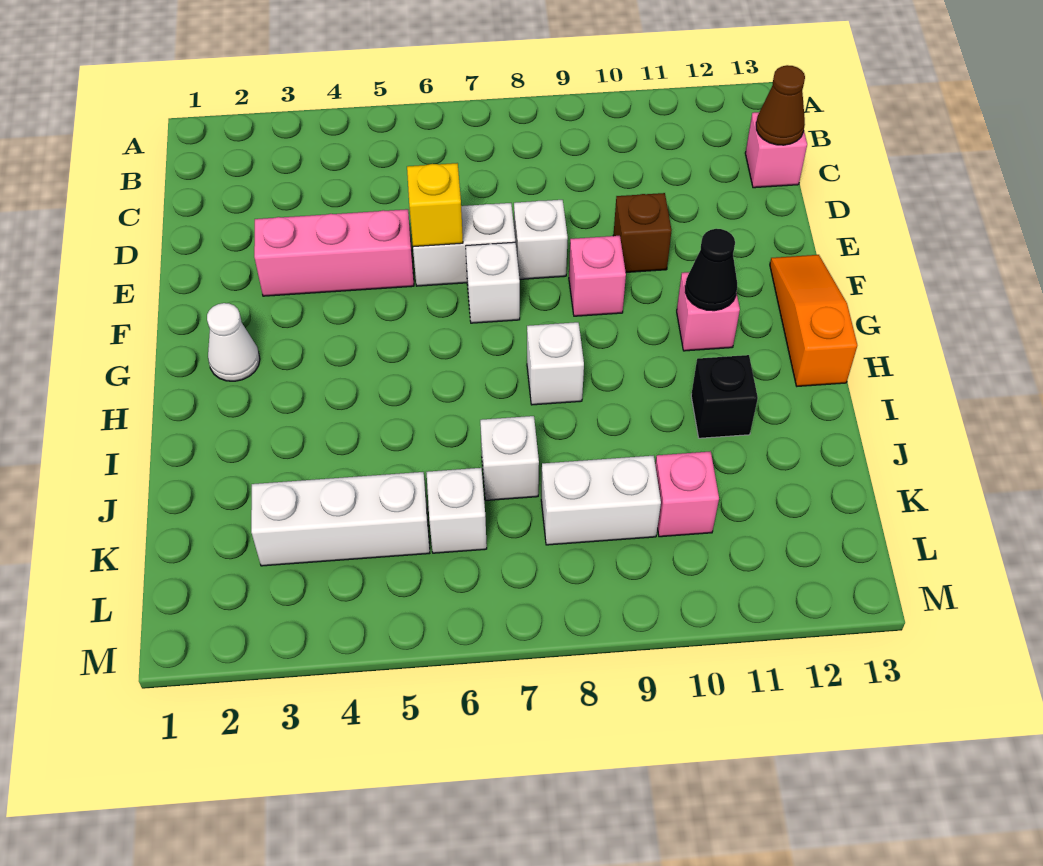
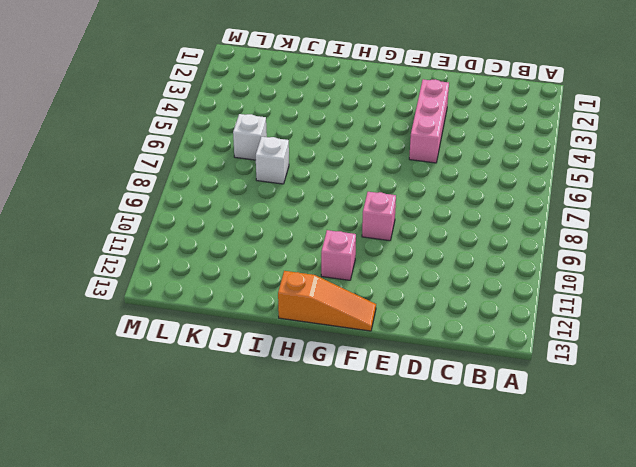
none -> pink 1x1 brick [745,112,807,188]
none -> white 1x2 brick [413,203,515,286]
none -> white 1x1 brick [514,200,568,279]

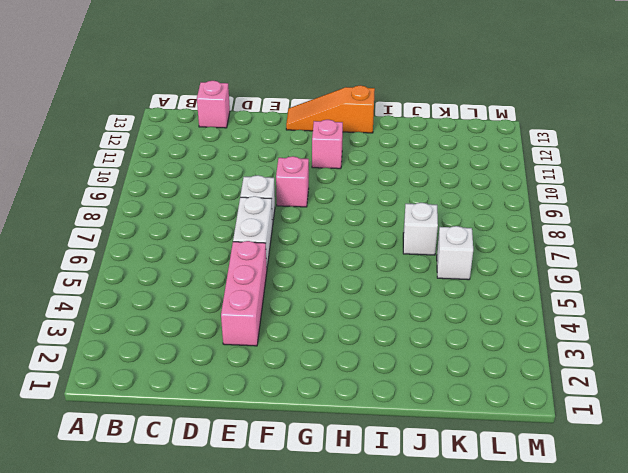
none -> brown 1x1 brick [613,193,672,272]
none -> white 1x1 brick [466,242,520,323]
none -> white 1x1 cone [207,303,260,381]

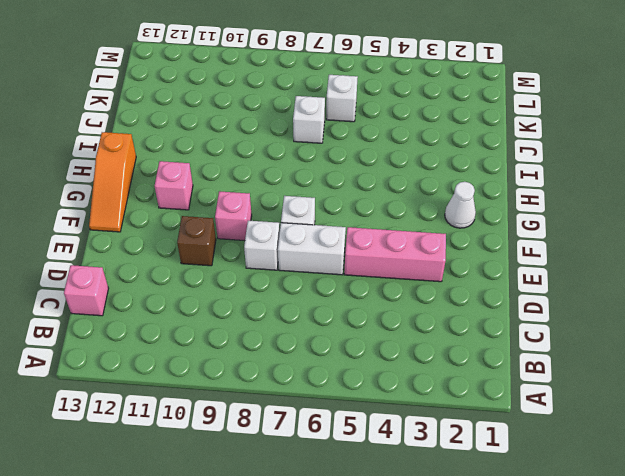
none -> white 1x1 brick [527,322,584,405]
none -> black 1x1 brick [691,355,758,438]
none -> white 1x3 brick [251,472,430,566]

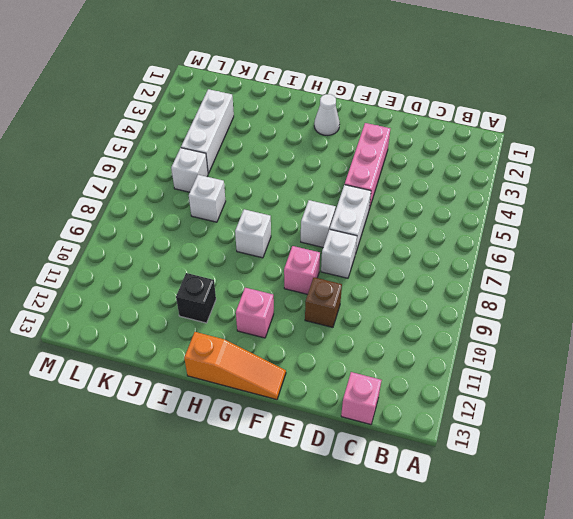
none -> white 1x2 brick [541,456,661,545]
none -> pink 1x1 brick [655,451,719,537]
none -> brown 1x1 cone [756,65,805,145]

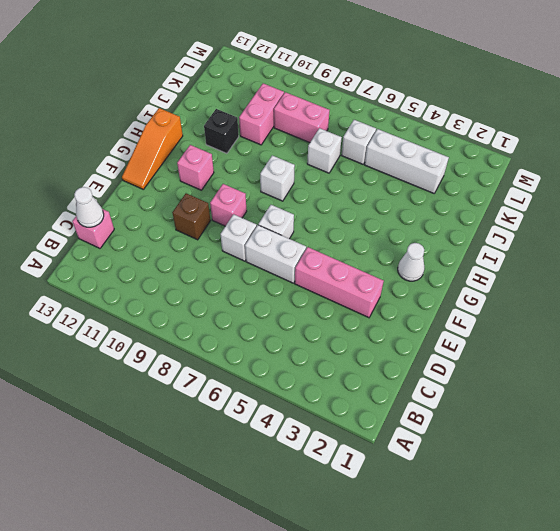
white 1x1 cone [74,187,104,227] -> brown 1x1 cone [756,65,805,145]
pink 1x2 brick [239,83,284,145] -> pink 1x1 brick [655,451,719,537]
pink 1x2 brick [274,92,329,143] -> white 1x2 brick [541,456,661,545]
none -> yellow 1x1 brick [407,163,463,247]
none -> black 1x1 cone [685,229,737,311]

